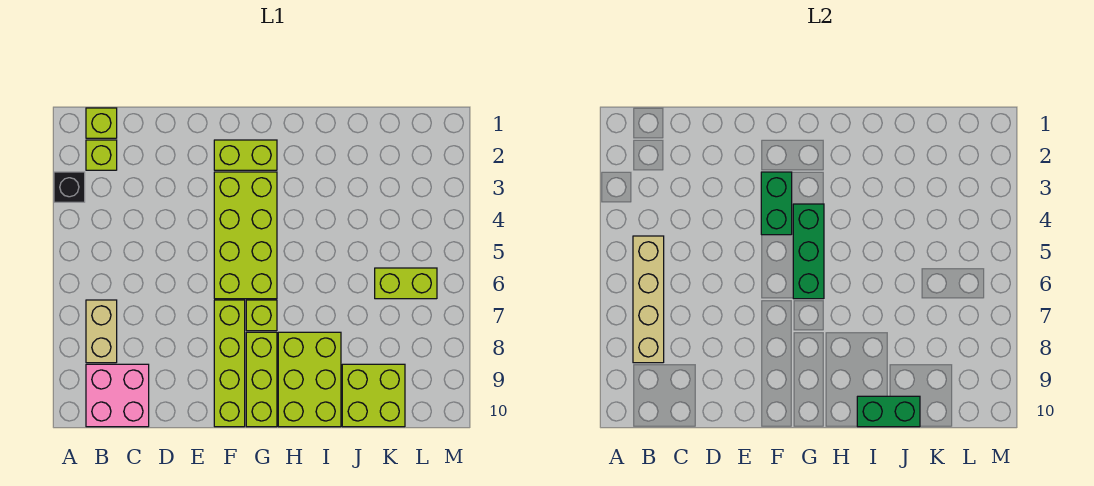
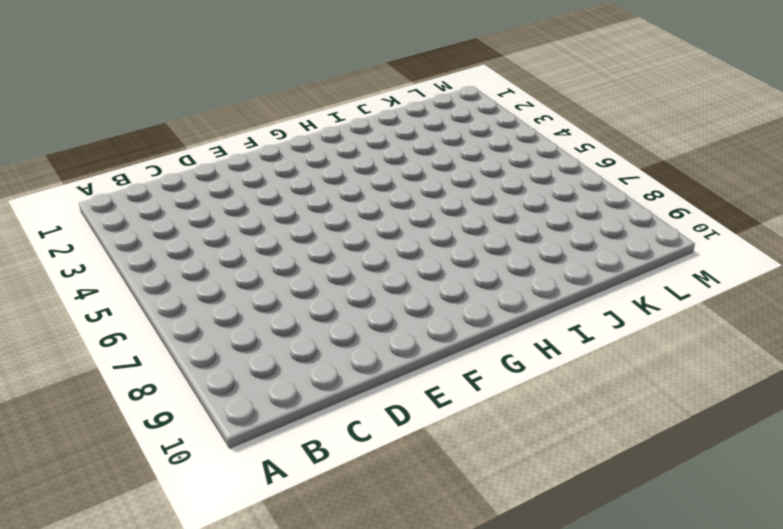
none -> black 1x1 brick [54,172,85,202]
none -> lime 1x1 brick [86,108,117,138]
none -> lime 1x1 brick [86,140,117,170]

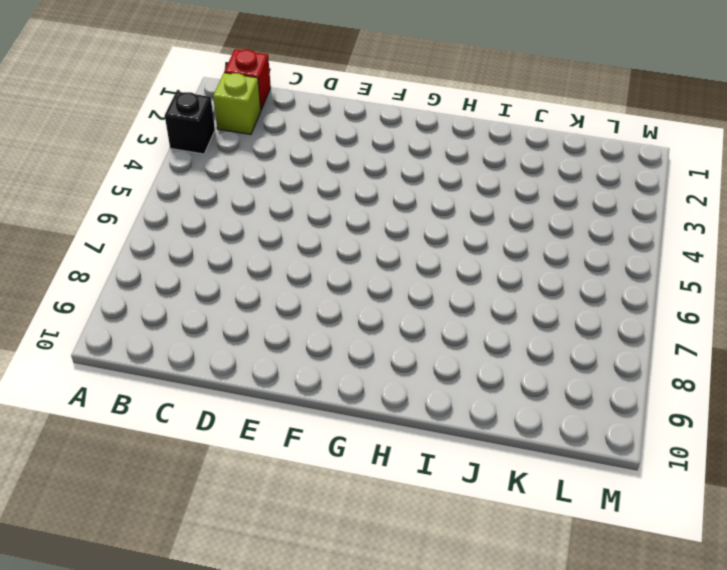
red 1x1 brick [224,49,271,109] -> lime 1x1 brick [86,108,117,138]
none -> tan 1x2 brick [86,300,117,363]
none -> pink 2x2 brick [86,364,149,427]
none -> lime 1x2 brick [214,140,277,170]

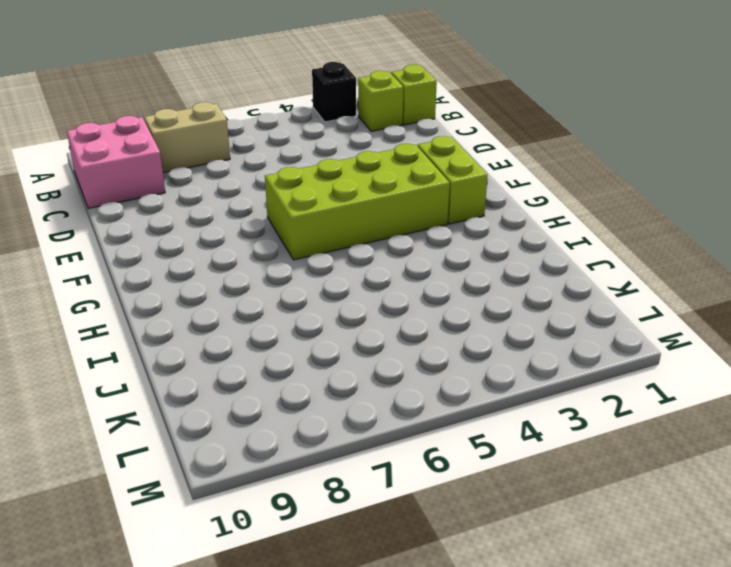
none -> lime 1x4 brick [214,300,245,427]
none -> lime 1x1 brick [246,300,277,331]
none -> lime 1x3 brick [246,332,277,427]

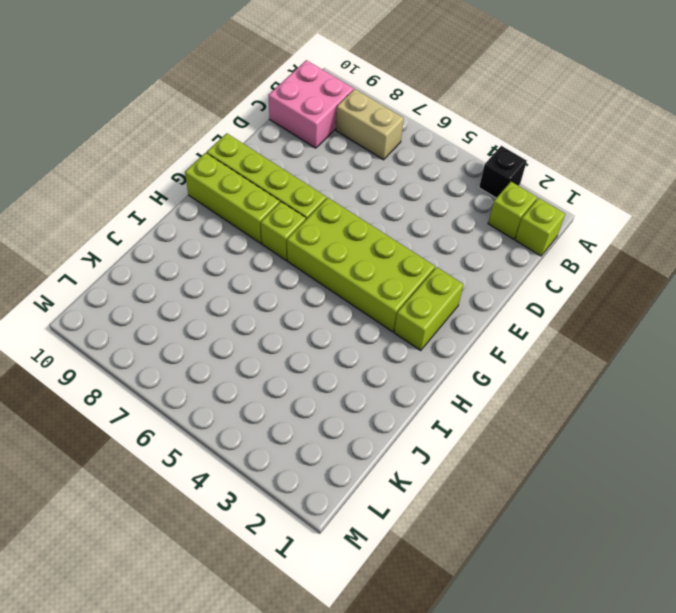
none -> lime 2x3 brick [278,332,341,427]
none -> lime 2x2 brick [342,364,405,427]
none -> lime 1x2 brick [375,268,437,299]

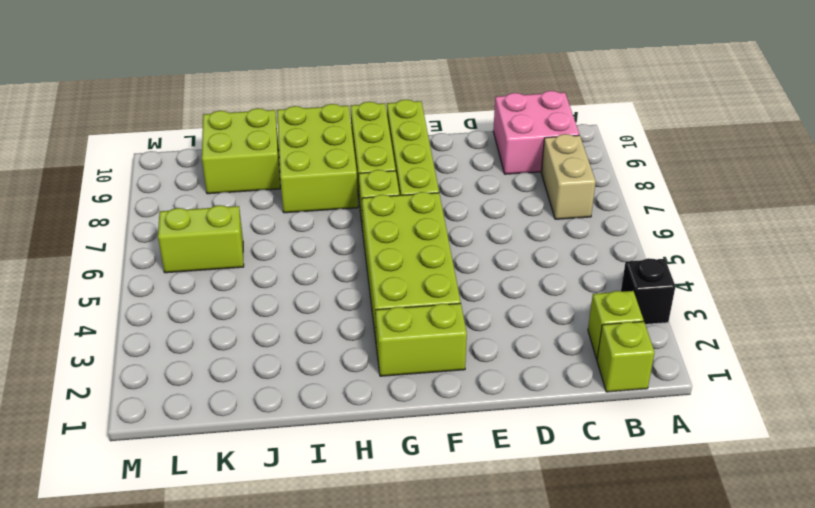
none -> tan 1x4 brick [633,236,664,363]
none -> green 1x2 brick [761,172,792,235]
none -> green 1x3 brick [793,204,824,299]

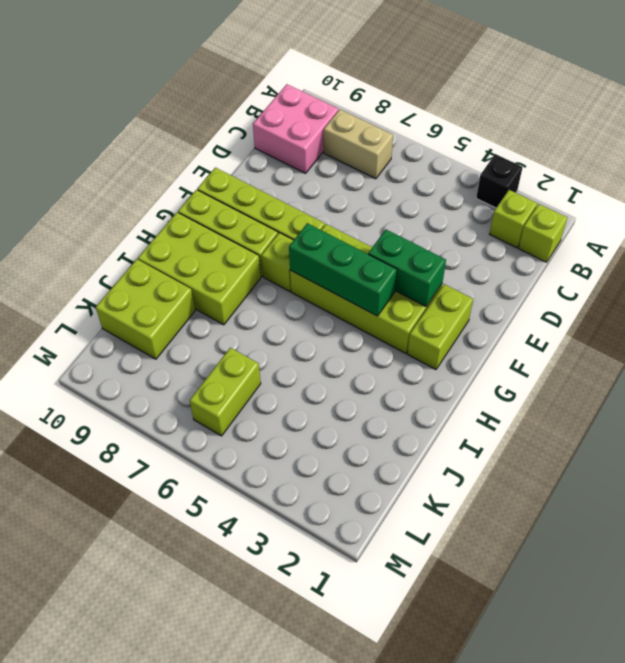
none -> tan 1x4 brick [633,236,664,363]
none -> green 1x2 brick [857,396,920,427]

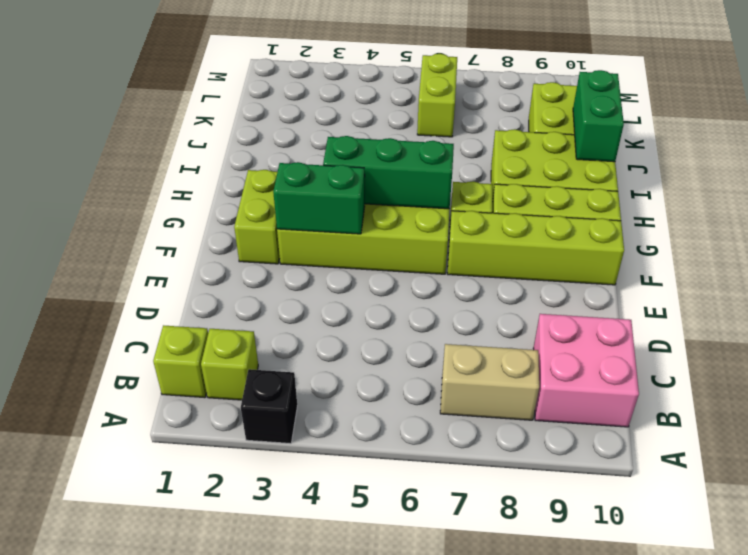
none -> tan 1x4 brick [633,236,664,363]

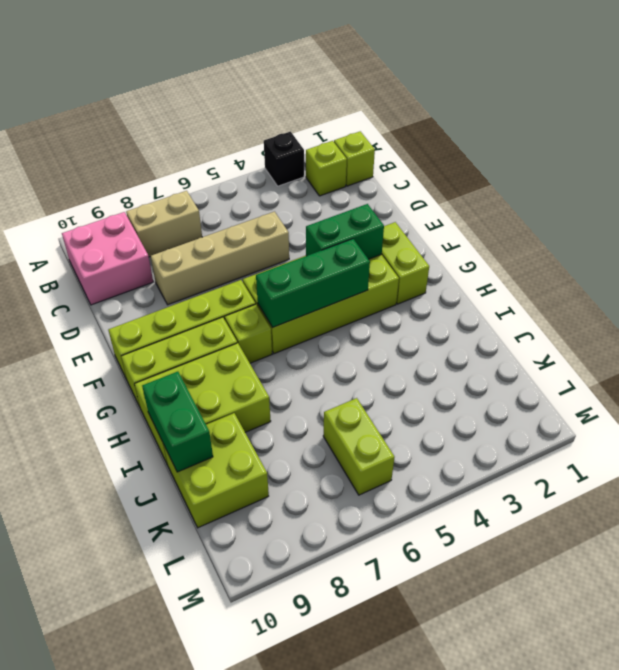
tan 1x4 brick [151,212,289,305] -> tan 1x4 brick moved to [633,236,664,363]

